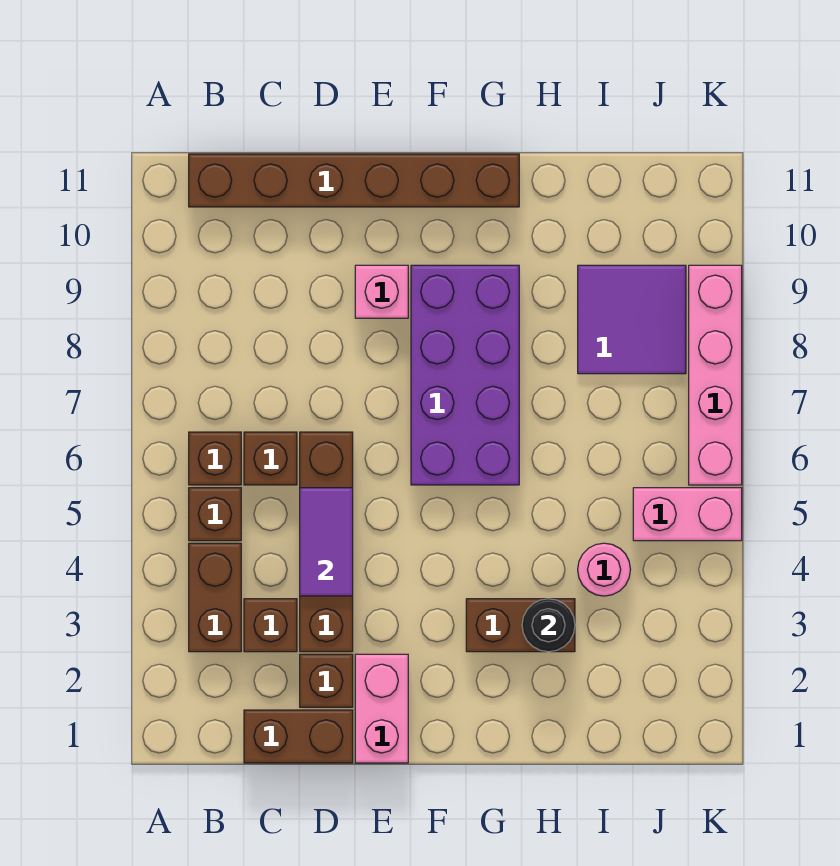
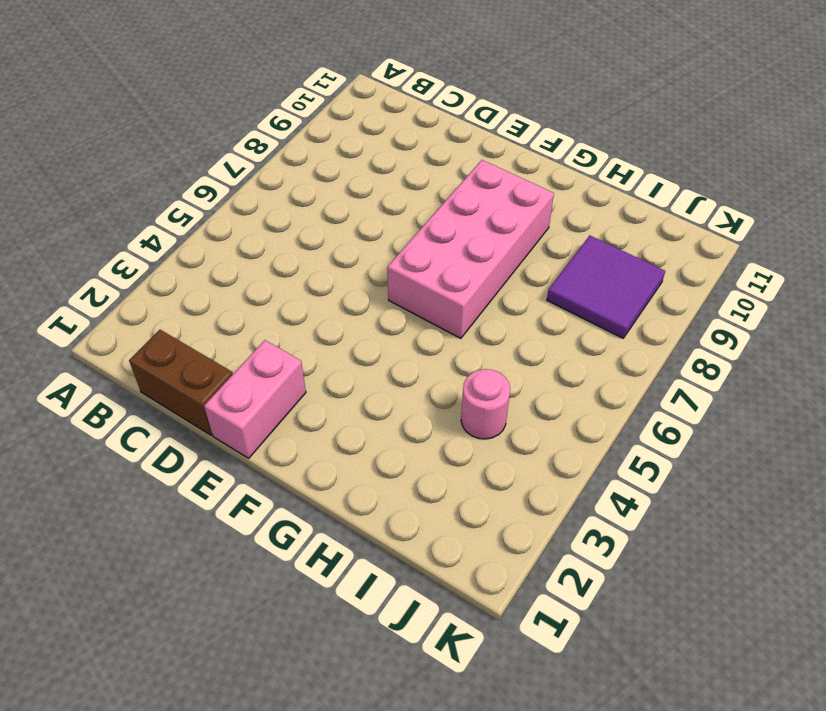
pink 2x4 brick [387,160,554,339] -> purple 2x4 brick [411,265,519,485]
none -> brown 1x2 brick [189,543,241,652]
none -> brown 1x1 brick [189,488,241,541]
none -> brown 1x1 brick [189,432,241,485]

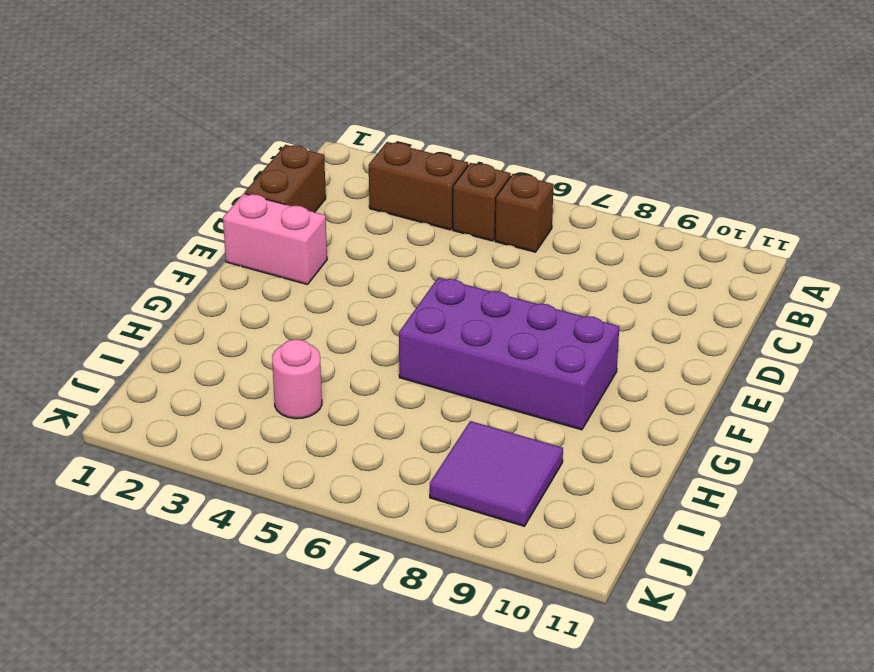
none -> brown 1x6 brick [189,154,519,207]
none -> brown 1x1 brick [244,599,297,652]
none -> brown 1x1 brick [244,432,297,485]

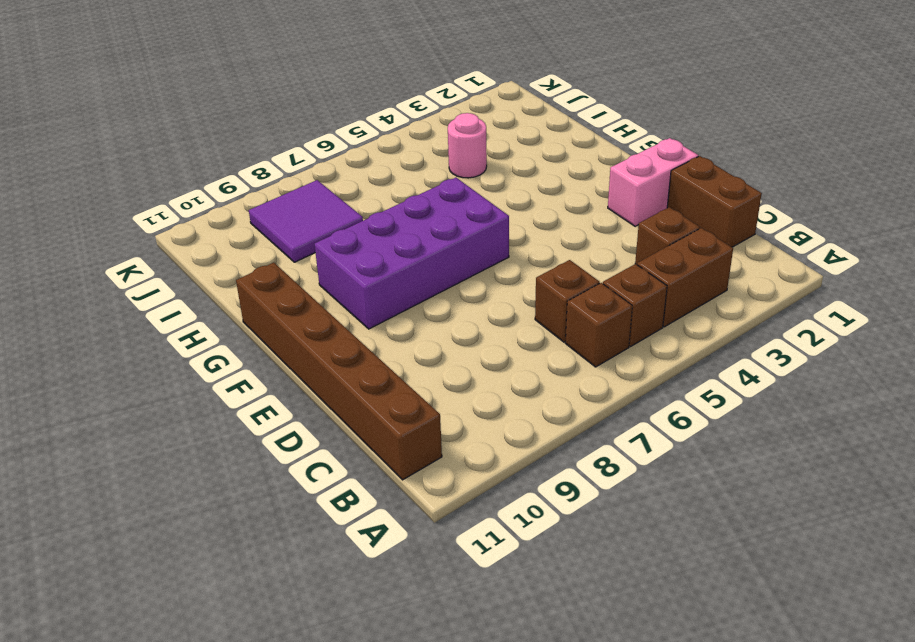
none -> brown 1x1 brick [300,654,353,707]
none -> brown 1x4 brick [300,432,353,652]
none -> pink 1x1 brick [355,265,408,318]

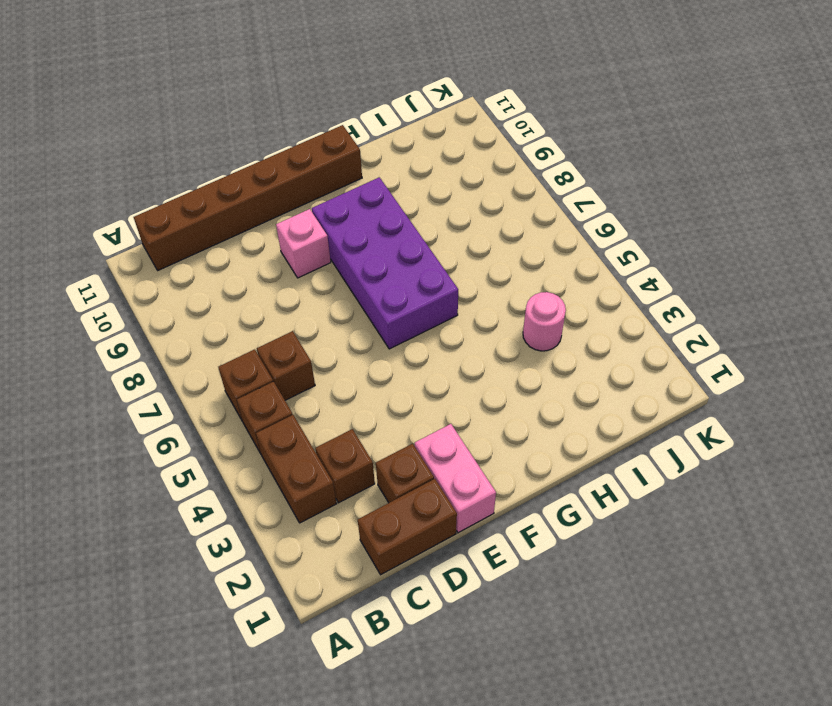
none -> brown 1x4 brick [300,432,353,652]
none -> brown 1x2 brick [466,599,575,652]
none -> purple 2x2 tile [578,265,686,374]

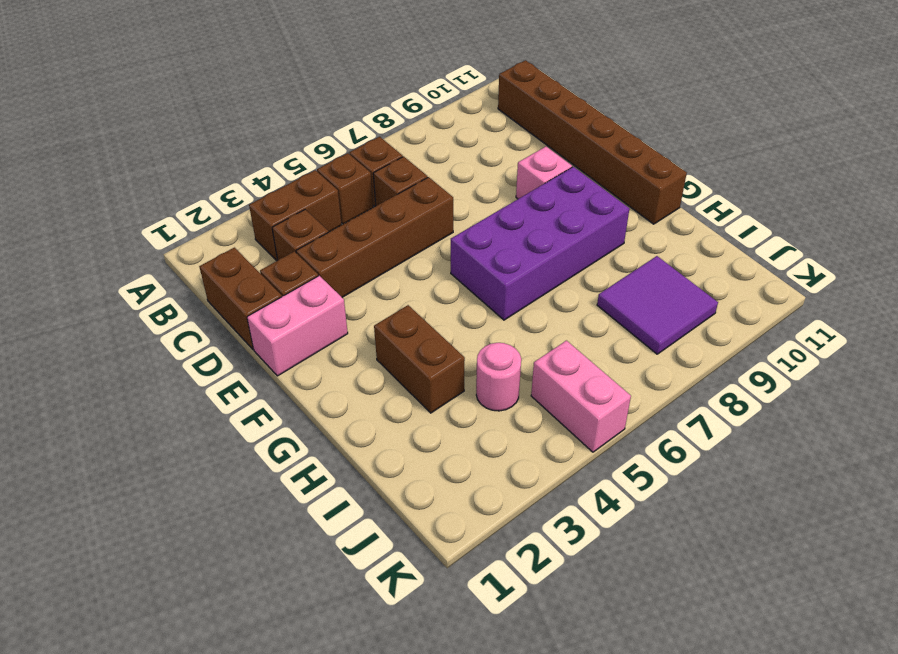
none -> pink 1x4 brick [689,265,742,485]
none -> purple 1x2 tile [300,488,353,596]
none -> black 1x1 round brick [522,599,575,652]

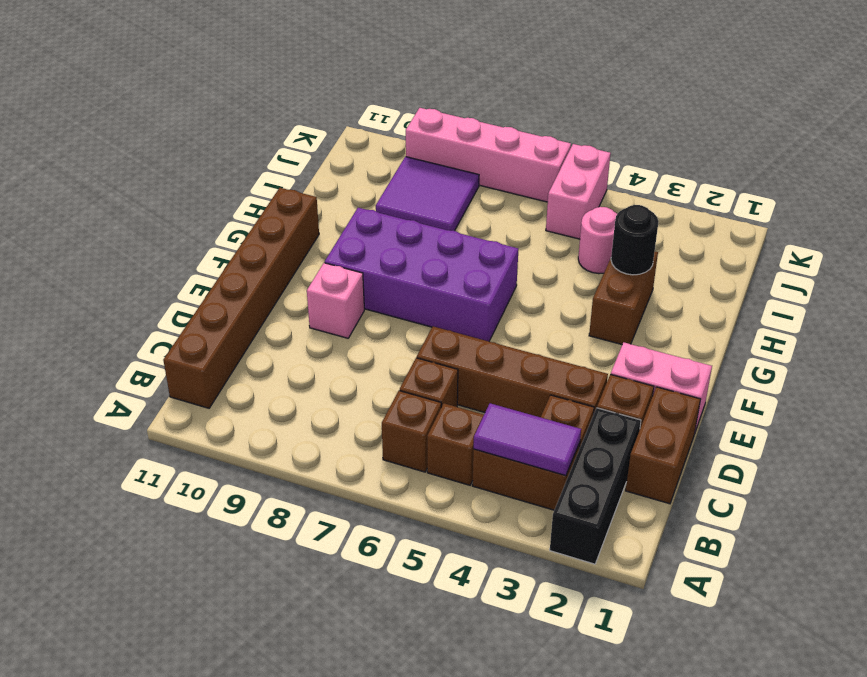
black 1x3 brick [550,408,641,564] -> none
purple 1x2 tile [474,403,581,476] -> purple 1x2 tile moved to [300,488,353,596]

